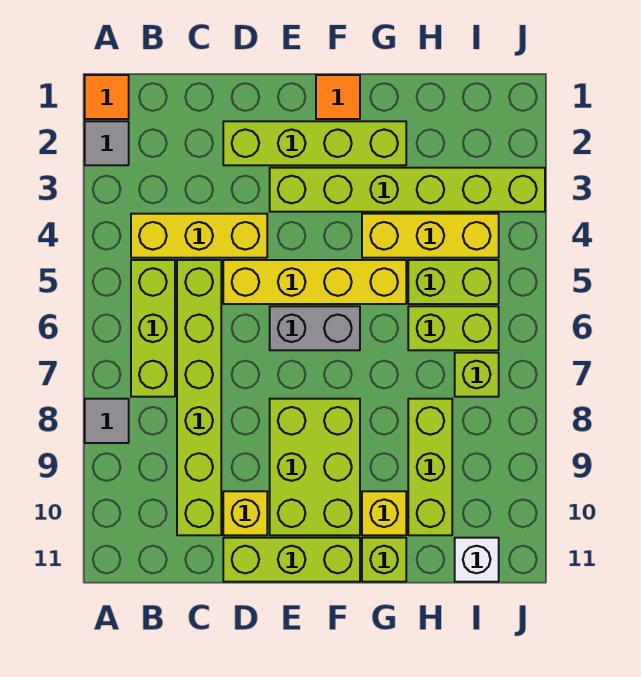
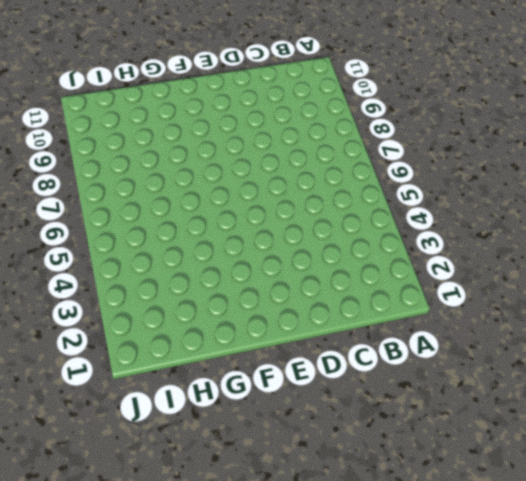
none -> orange 1x1 tile [85,75,129,119]
none -> grey 1x1 tile [85,121,129,165]
none -> grey 1x1 tile [85,399,129,443]

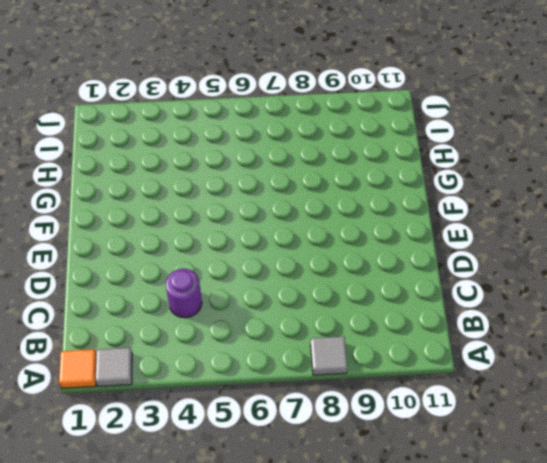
purple 1x1 round brick [166,269,202,318] -> yellow 1x3 brick [131,214,267,258]
none -> lime 1x3 brick [131,260,175,397]
none -> lime 1x6 brick [177,260,221,535]
none -> lime 1x4 brick [223,121,406,165]

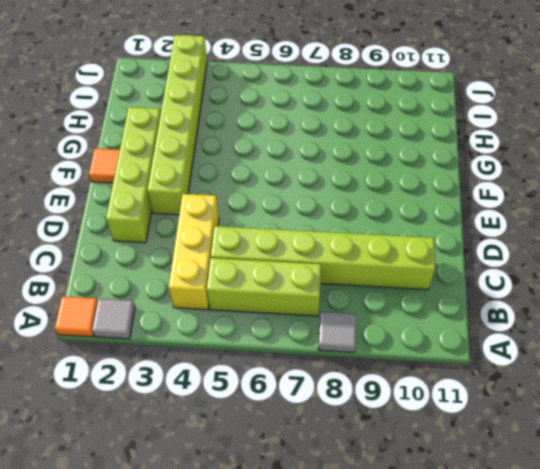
none -> yellow 1x4 brick [223,260,406,304]
none -> yellow 1x1 brick [223,491,267,535]
none -> lime 1x3 brick [223,538,360,582]

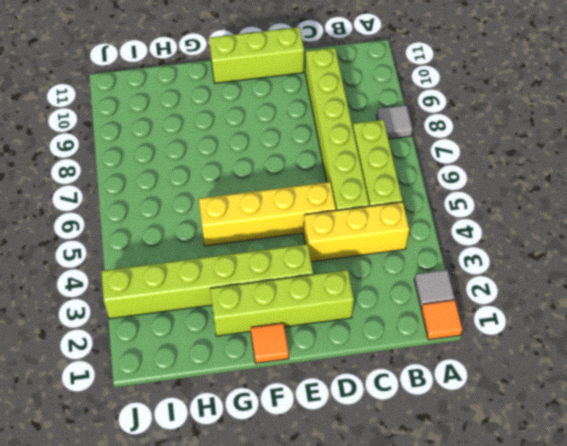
none -> yellow 1x1 brick [223,491,267,535]
none -> grey 1x2 brick [270,306,360,350]
none -> lime 2x3 brick [270,399,360,535]

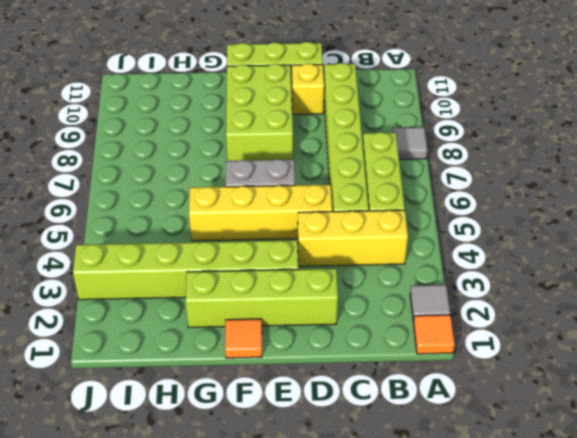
none -> yellow 1x3 brick [362,214,499,258]
none -> yellow 1x1 brick [362,491,406,535]
none -> lime 1x1 brick [362,538,406,582]

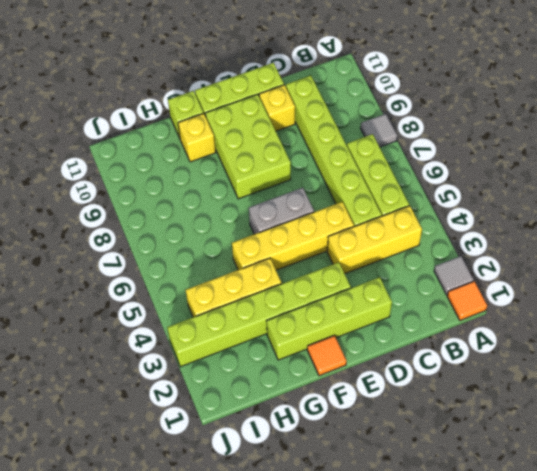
none -> lime 1x2 brick [408,260,499,304]
none -> lime 1x2 brick [408,306,499,350]
none -> lime 1x3 brick [408,399,452,535]

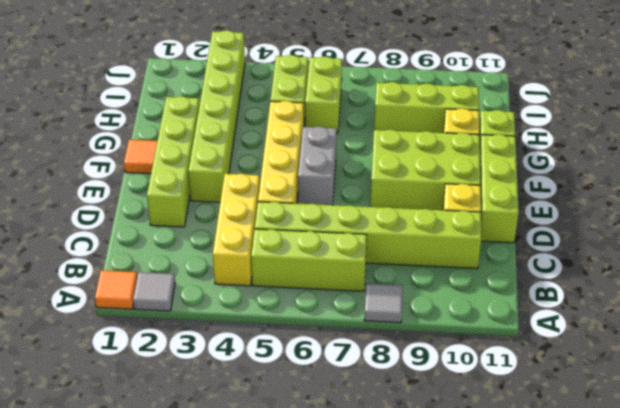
none -> yellow 1x3 brick [362,214,499,258]
none -> lime 1x1 brick [455,353,499,397]
none -> white 1x1 brick [455,538,499,582]

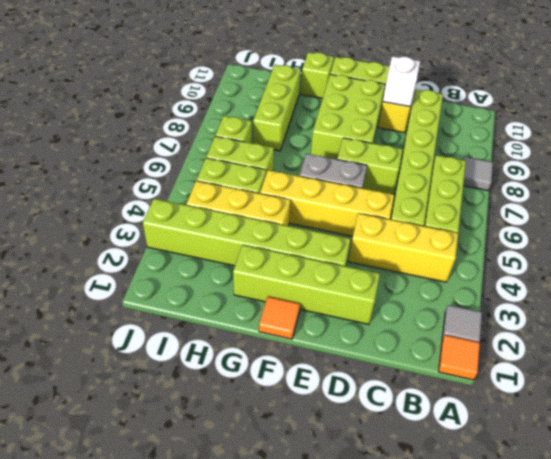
lime 1x2 brick [337,138,403,194] -> none
white 1x1 brick [383,56,420,107] -> white 1x1 brick moved to [455,538,499,582]
none -> yellow 1x1 brick [362,491,406,535]

